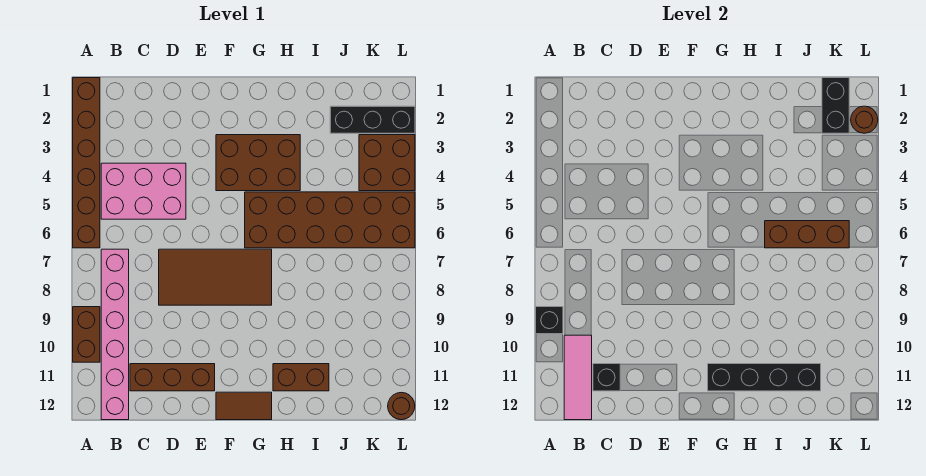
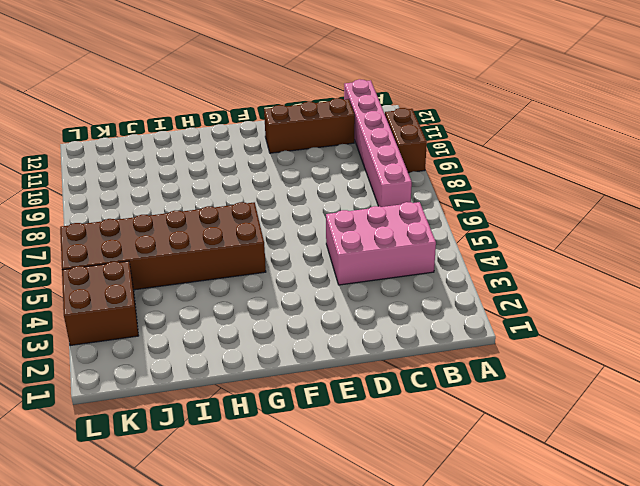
none -> brown 1x6 brick [73,78,100,248]
none -> brown 2x4 tile [159,249,272,305]
none -> brown 2x3 brick [216,135,300,191]

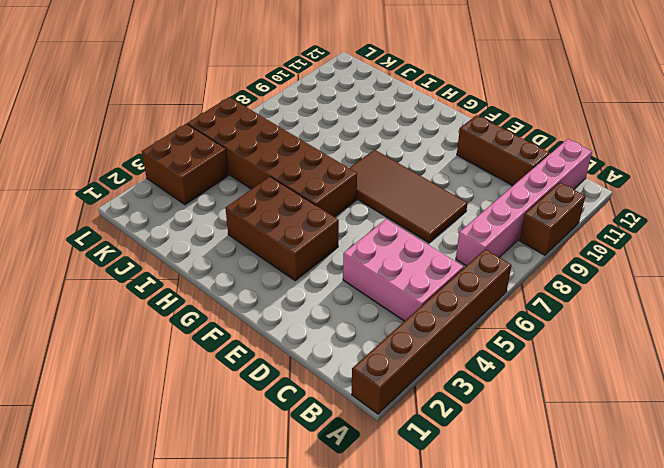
none -> brown 1x2 tile [216,392,272,420]
none -> brown 1x2 brick [273,364,329,391]
none -> black 1x3 brick [330,106,415,133]

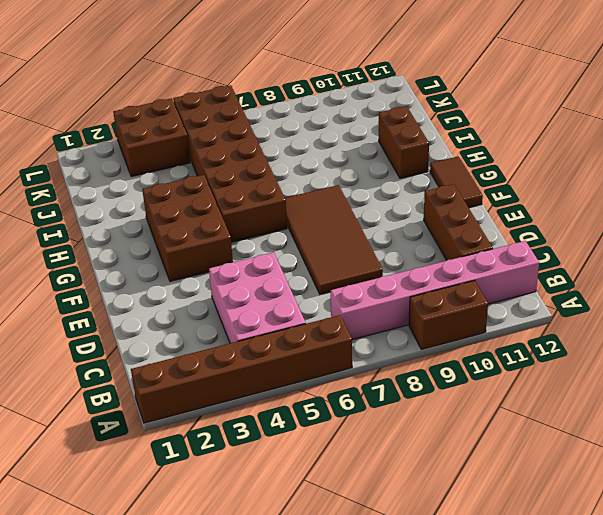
none -> black 1x3 brick [330,106,415,133]
none -> brown 1x1 round brick [388,392,415,420]
none -> black 1x1 brick [536,307,563,334]

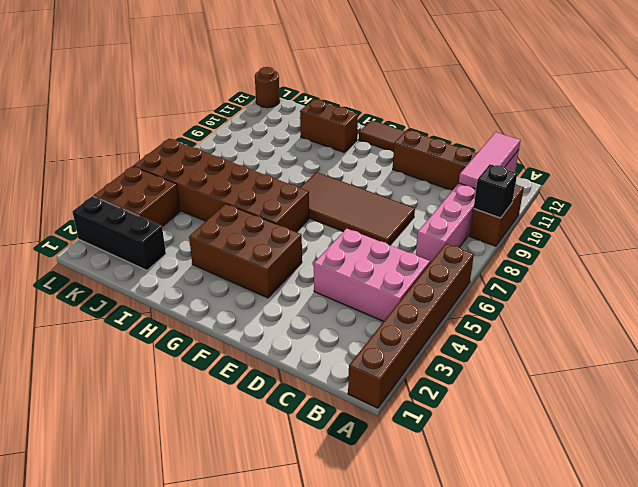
none -> black 1x1 brick [593,364,620,391]
none -> black 1x4 brick [708,364,821,391]
none -> brown 1x3 brick [765,221,849,248]

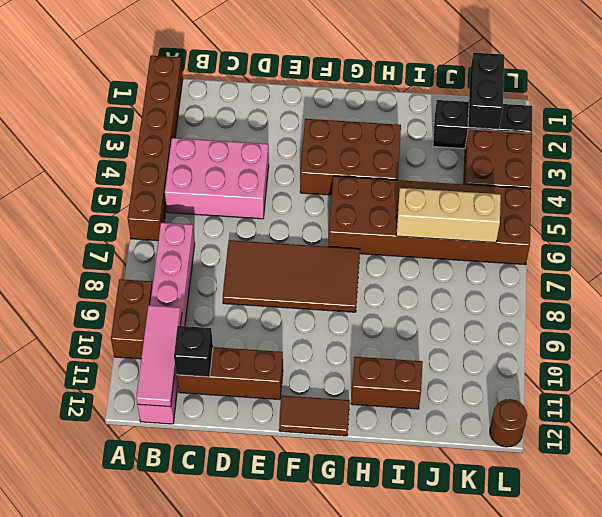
tan 1x3 brick [396,188,501,243] -> brown 1x3 brick [765,221,849,248]
none -> black 1x1 brick [536,307,563,334]
none -> black 1x4 brick [708,364,821,391]
none -> brown 1x1 round brick [851,106,878,133]

